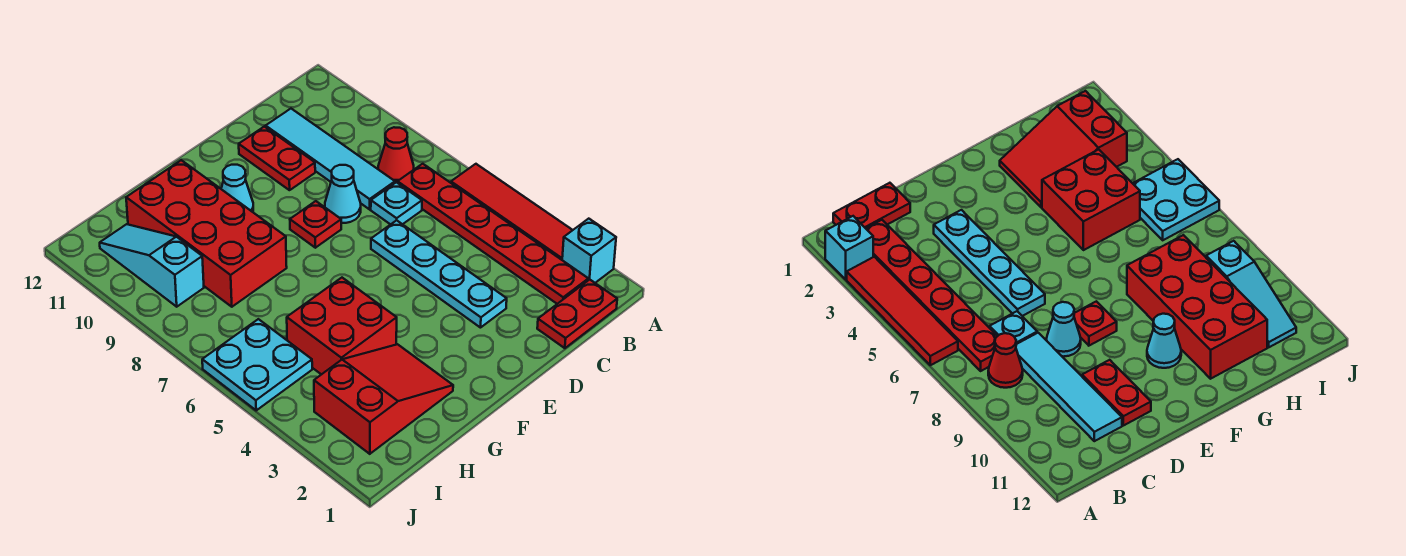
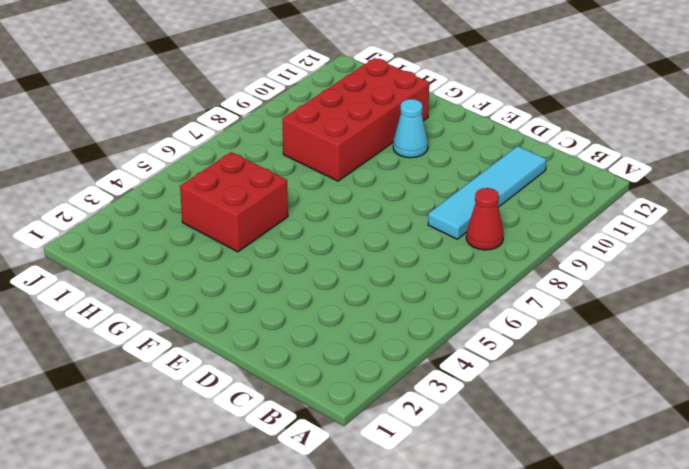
none -> cyan 1x1 brick [562,219,616,283]
none -> red 1x4 tile [451,164,572,260]
none -> red 1x2 plate [537,279,617,348]

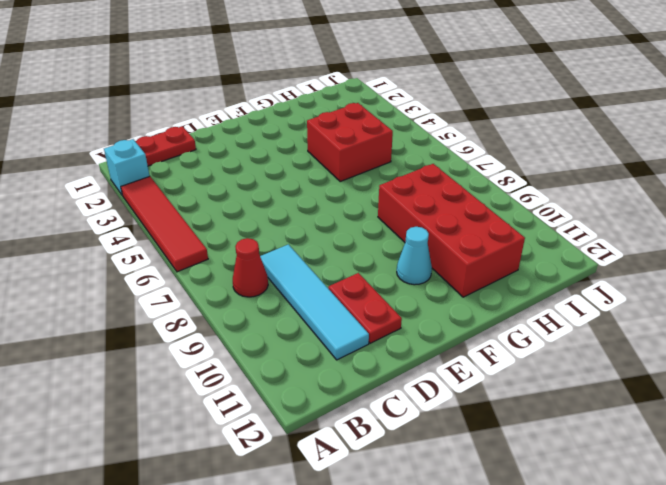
none -> red 1x6 plate [398,164,588,304]
none -> cyan 1x1 plate [371,182,422,225]
none -> cyan 1x4 plate [371,220,507,328]

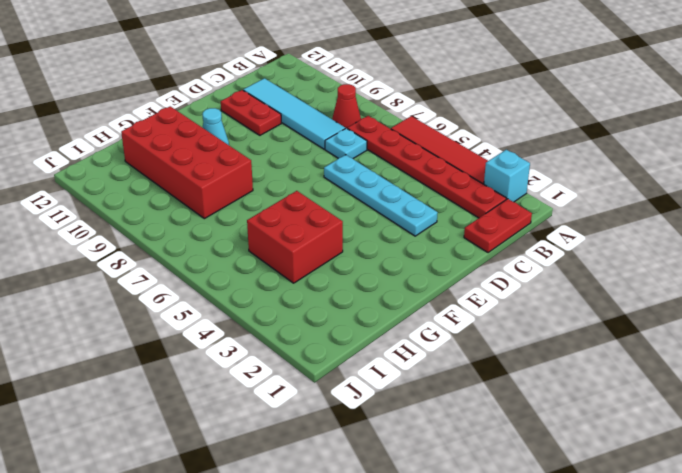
none -> cyan 1x1 cone [325,165,361,223]
none -> red 1x1 plate [290,201,341,248]
none -> red 2x3 slope [314,344,453,454]

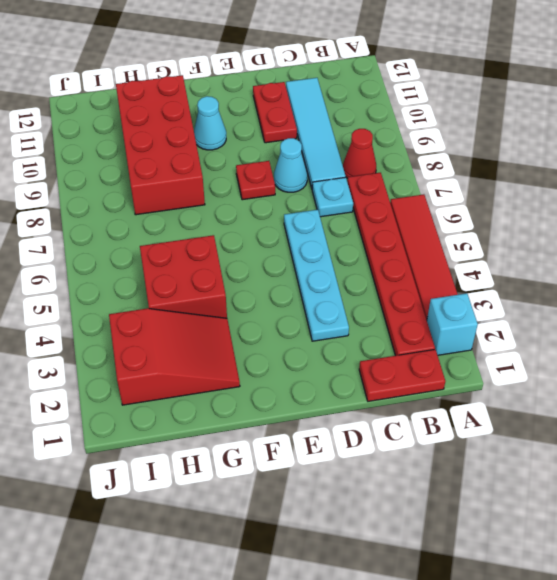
none -> cyan 2x2 plate [202,319,312,410]
none -> cyan 1x3 slope [100,224,204,307]

